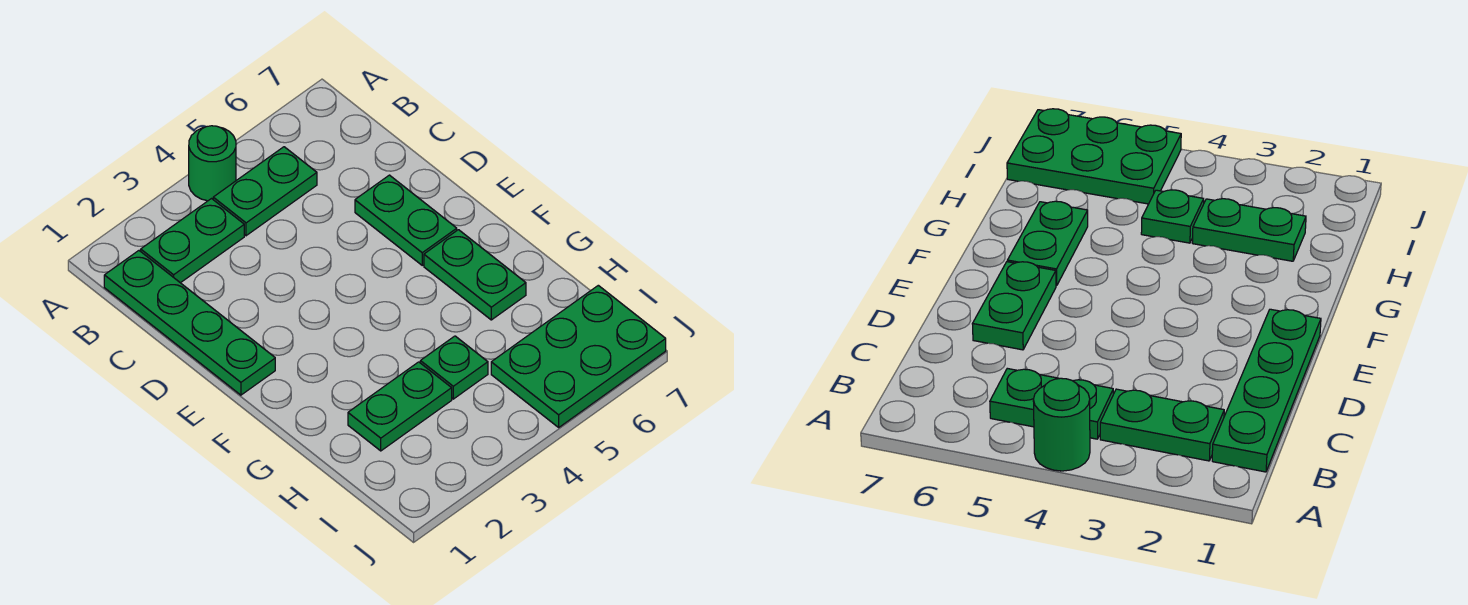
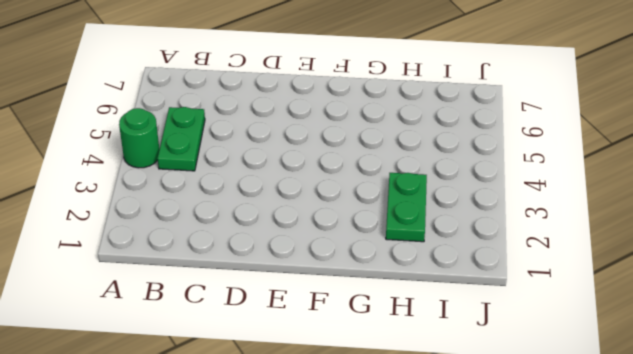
none -> green 1x4 plate [104,251,275,395]
none -> green 1x2 plate [141,199,244,283]

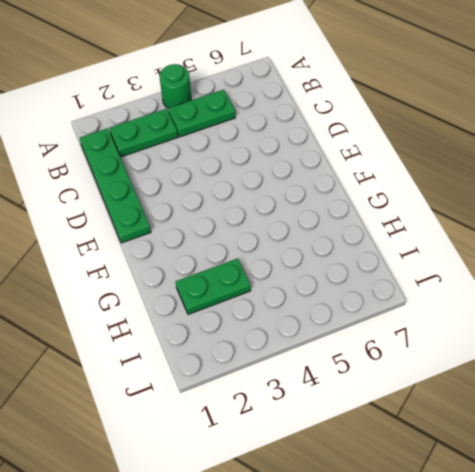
none -> green 1x2 plate [355,175,457,265]
none -> green 1x2 plate [424,230,526,320]

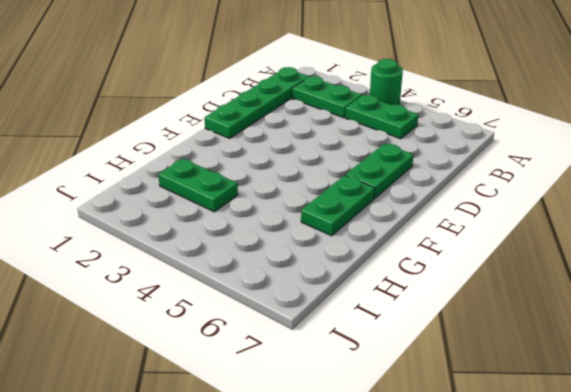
none -> green 1x1 plate [420,336,488,399]
none -> green 2x3 plate [491,285,666,427]

